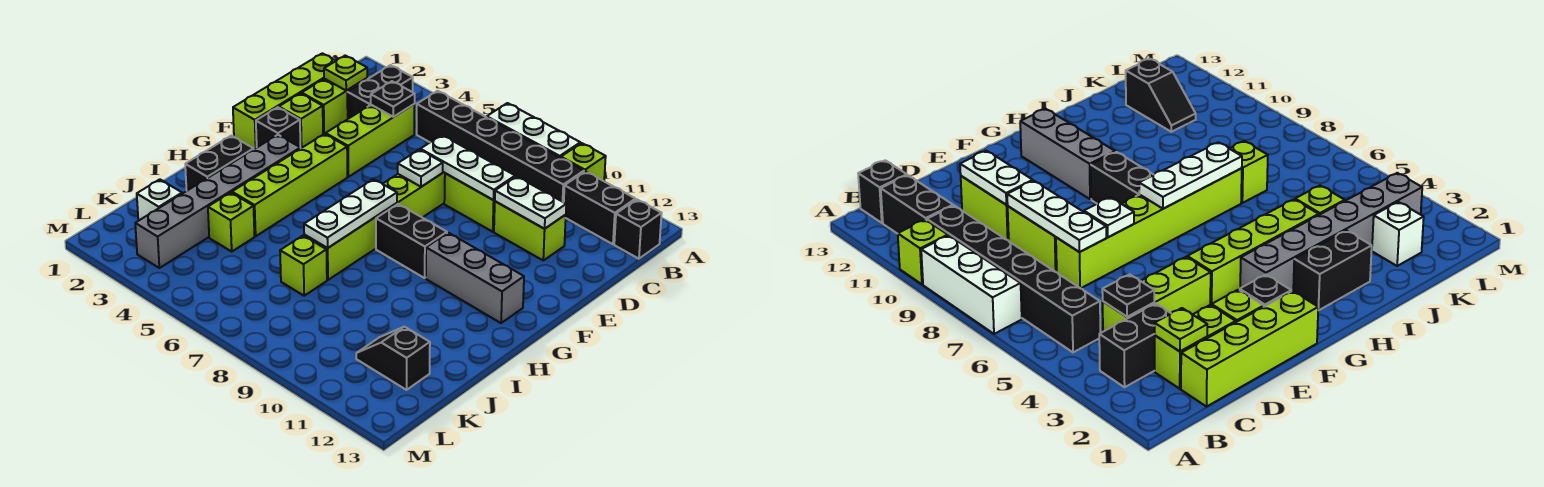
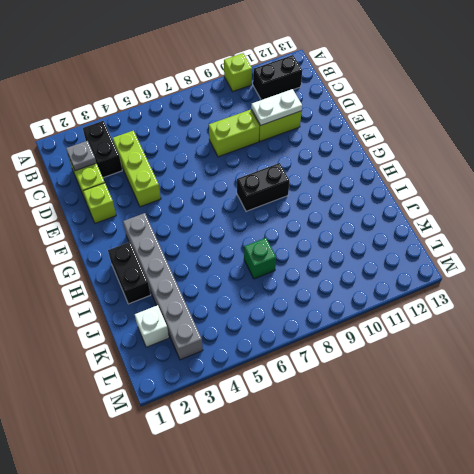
grey 1x1 plate [66,141,96,171] -> lime 1x1 plate [324,56,367,91]
green 1x1 brick [244,238,276,279] -> lime 1x1 brick [280,236,327,296]
none -> white 1x3 brick [487,103,580,158]
none -> black 1x6 brick [417,91,584,202]
none -> black 1x1 brick [614,199,662,259]

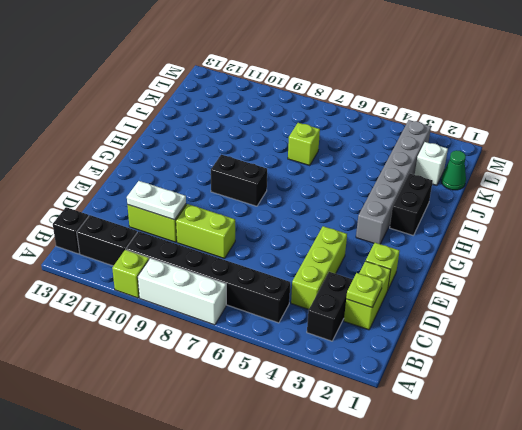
green 1x1 cone [441,150,466,190] -> none
none -> lime 1x4 brick [233,53,336,149]
none -> lime 1x6 brick [304,172,445,280]
none -> black 1x1 brick [256,107,300,147]

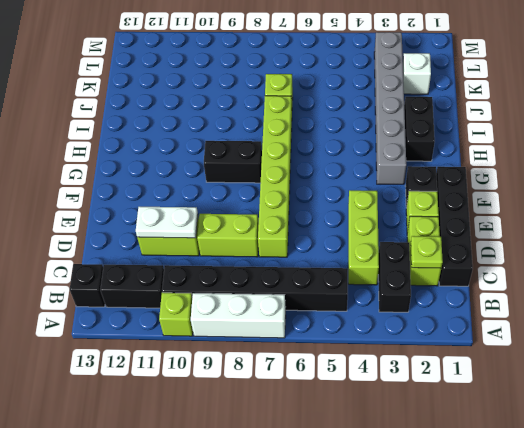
black 1x4 brick [436,167,473,286] -> lime 1x4 brick [233,53,336,149]
none -> lime 1x4 brick [232,134,347,236]
none -> grey 1x3 brick [426,233,524,323]
none -> lime 1x1 brick [208,193,254,252]

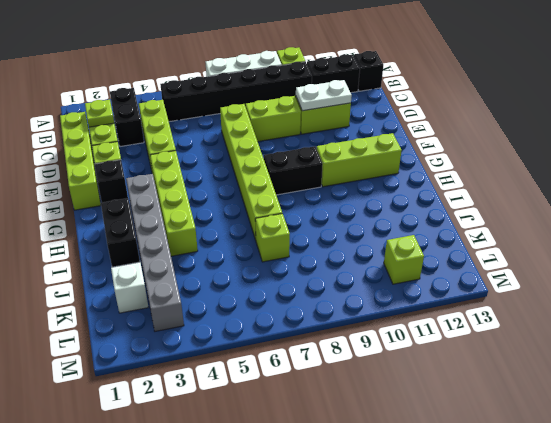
lime 1x3 brick [317,133,402,187] -> grey 1x3 brick [426,233,524,323]
lime 1x1 brick [384,235,424,284] -> lime 1x1 brick moved to [208,193,254,252]
none -> black 1x2 slope [356,327,430,390]
none -> black 1x1 plate [371,81,415,117]
none -> white 1x3 plate [420,135,515,200]

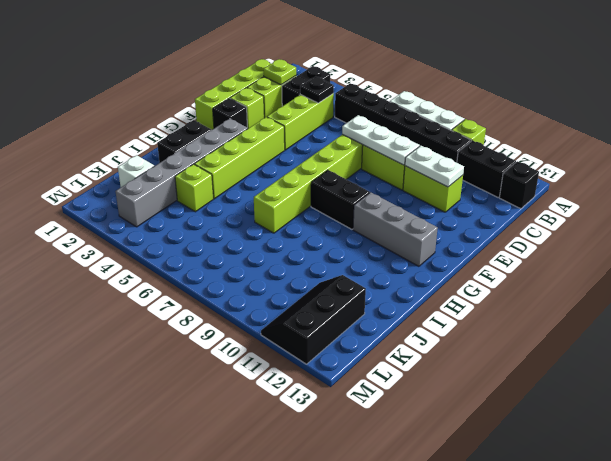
black 2x3 slope [261,275,366,364] -> black 1x2 slope [356,327,430,390]
none -> lime 1x1 brick [280,236,327,296]
none -> white 1x1 plate [398,150,443,187]
none -> white 1x3 plate [304,179,397,248]

